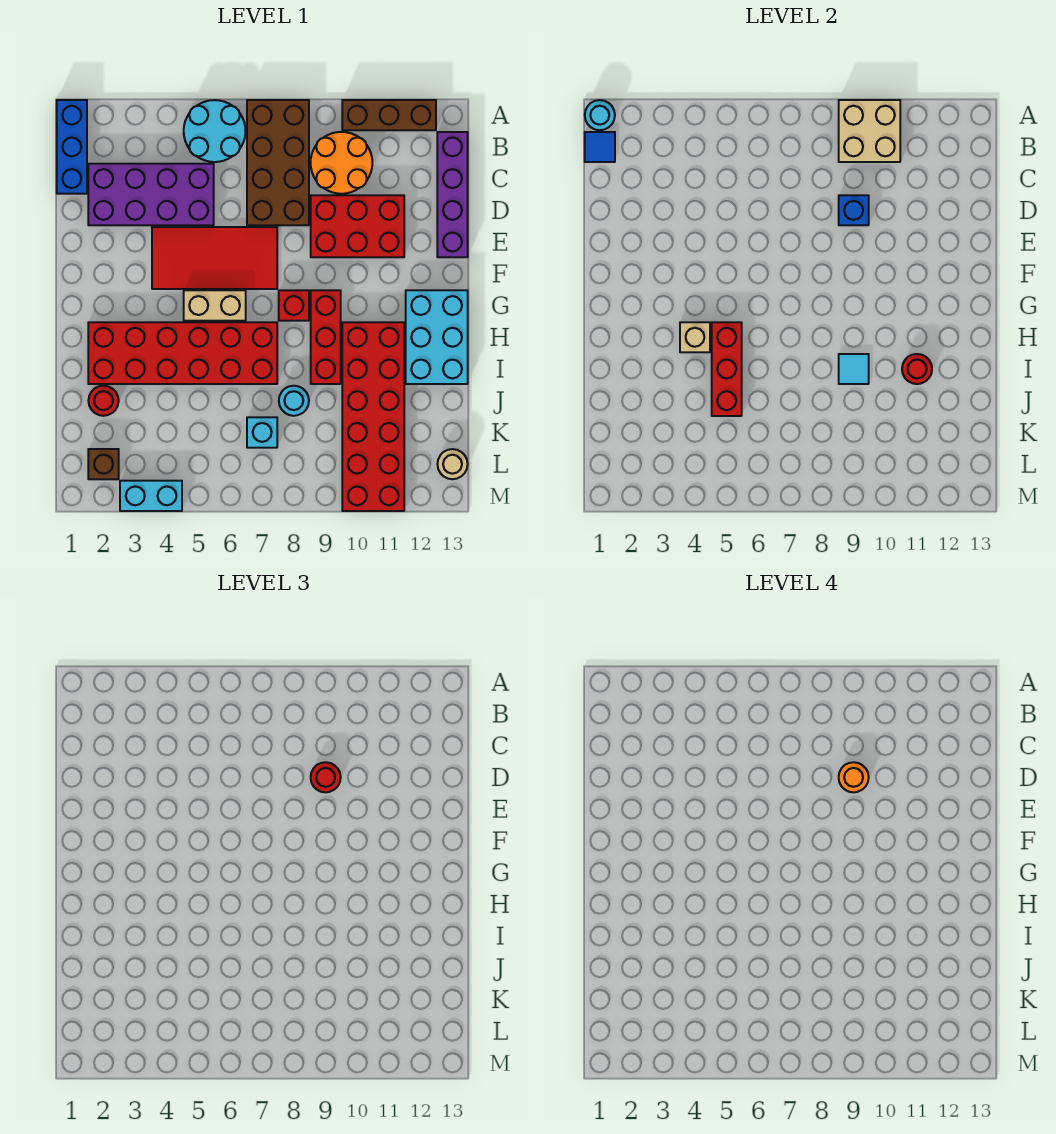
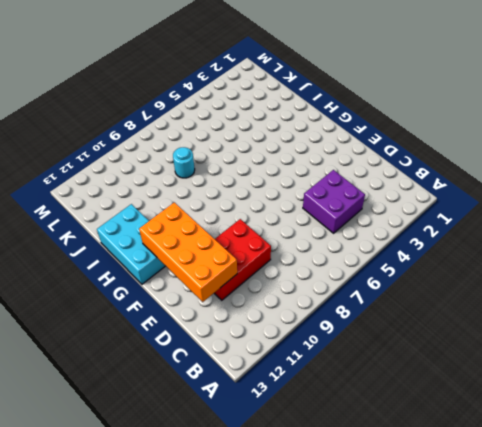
purple 2x2 brick [303,170,365,233] -> purple 2x4 brick [88,164,214,225]
orange 2x4 brick [139,203,237,302] -> none
none -> blue 1x3 brick [57,100,87,194]
none -> cyan 2x2 round brick [184,100,246,162]
none -> brown 2x4 brick [247,100,309,225]
none -> brown 1x3 brick [342,100,436,130]

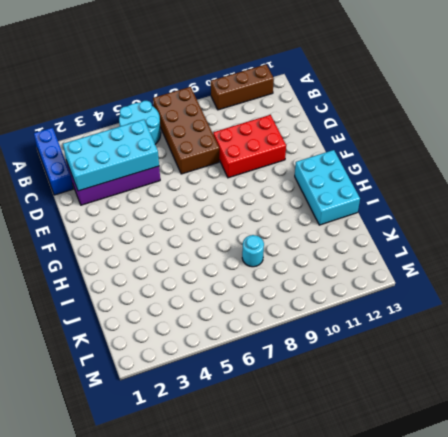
cyan 2x4 brick [63,120,159,191] -> none
none -> orange 2x2 round brick [311,132,372,194]
none -> purple 1x4 brick [437,132,468,257]
none -> red 2x4 tile [152,227,277,289]
none -> tan 1x2 brick [184,290,246,321]

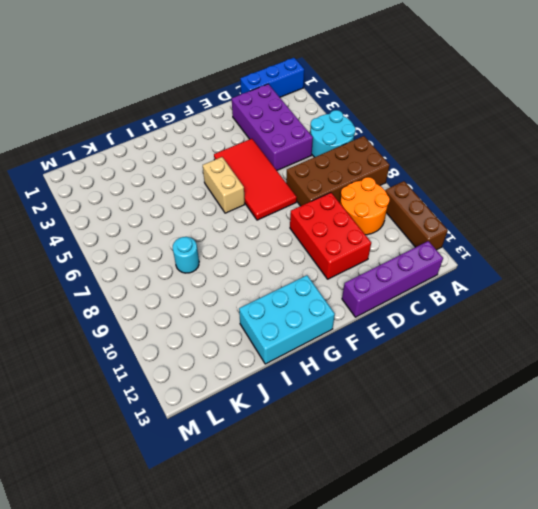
none -> red 1x1 brick [279,290,309,321]
none -> red 1x3 brick [311,290,341,384]
none -> red 2x6 brick [88,322,277,384]
none -> red 2x6 brick [342,322,404,511]

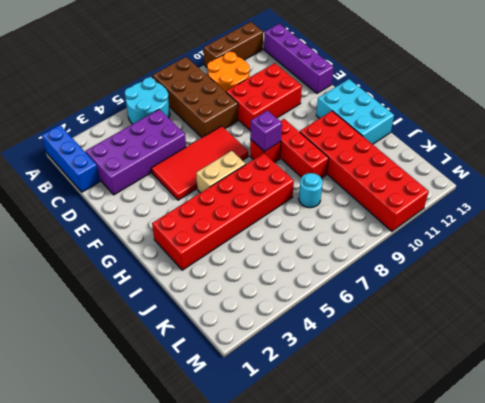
purple 1x1 brick [250,110,282,152] -> none
none -> red 1x1 round brick [88,386,119,416]
none -> cyan 1x1 brick [247,417,277,448]
none -> brown 1x1 brick [88,449,119,479]
none -> tan 1x1 round brick [437,449,468,479]

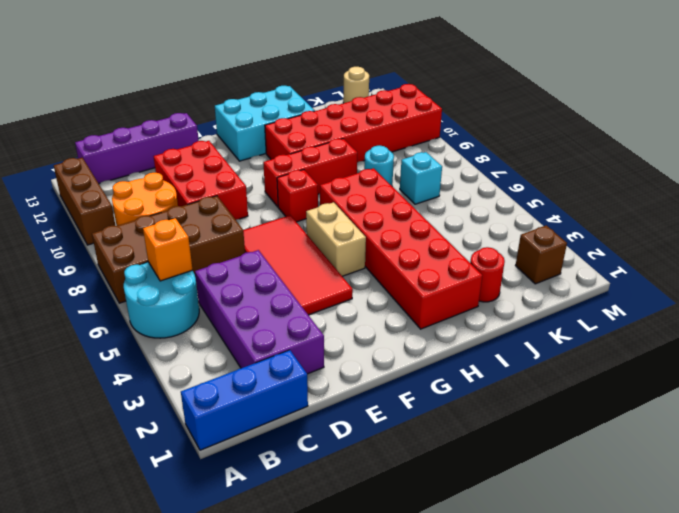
orange 1x1 brick [143,218,192,281] -> none
none -> cyan 1x2 brick [120,481,182,511]
none -> cyan 1x1 round brick [585,100,615,130]
none -> tan 2x2 brick [839,100,900,162]
none -> blue 1x1 tile [585,132,615,162]

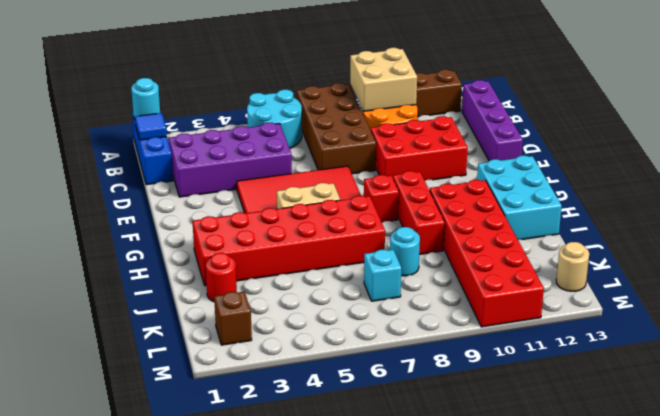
none -> cyan 1x2 brick [120,481,182,511]
none -> blue 1x1 brick [839,195,869,225]
none -> tan 1x1 brick [680,322,710,352]
none -> red 1x3 brick [712,322,742,416]

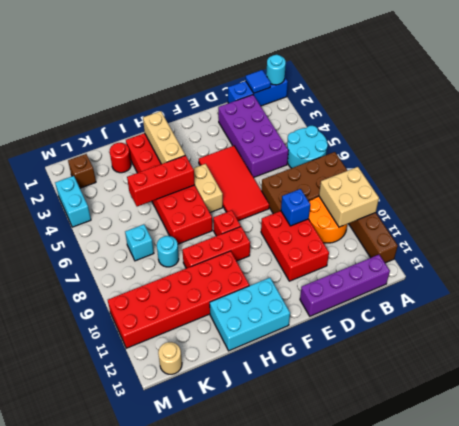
tan 1x3 brick [143,111,185,164] -> tan 1x1 brick [680,322,710,352]
none -> cyan 1x1 tile [839,354,869,384]
none -> red 1x1 round brick [902,354,932,384]
none -> red 1x1 round brick [311,762,341,792]
none -> orange 1x1 round brick [839,762,869,792]

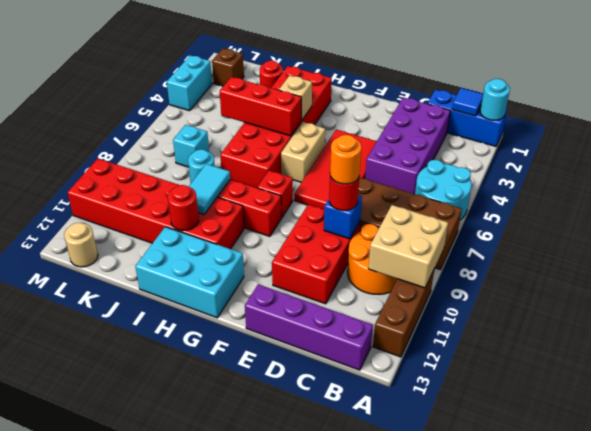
cyan 1x2 tile [189,164,230,214] -> cyan 1x1 tile [839,354,869,384]

